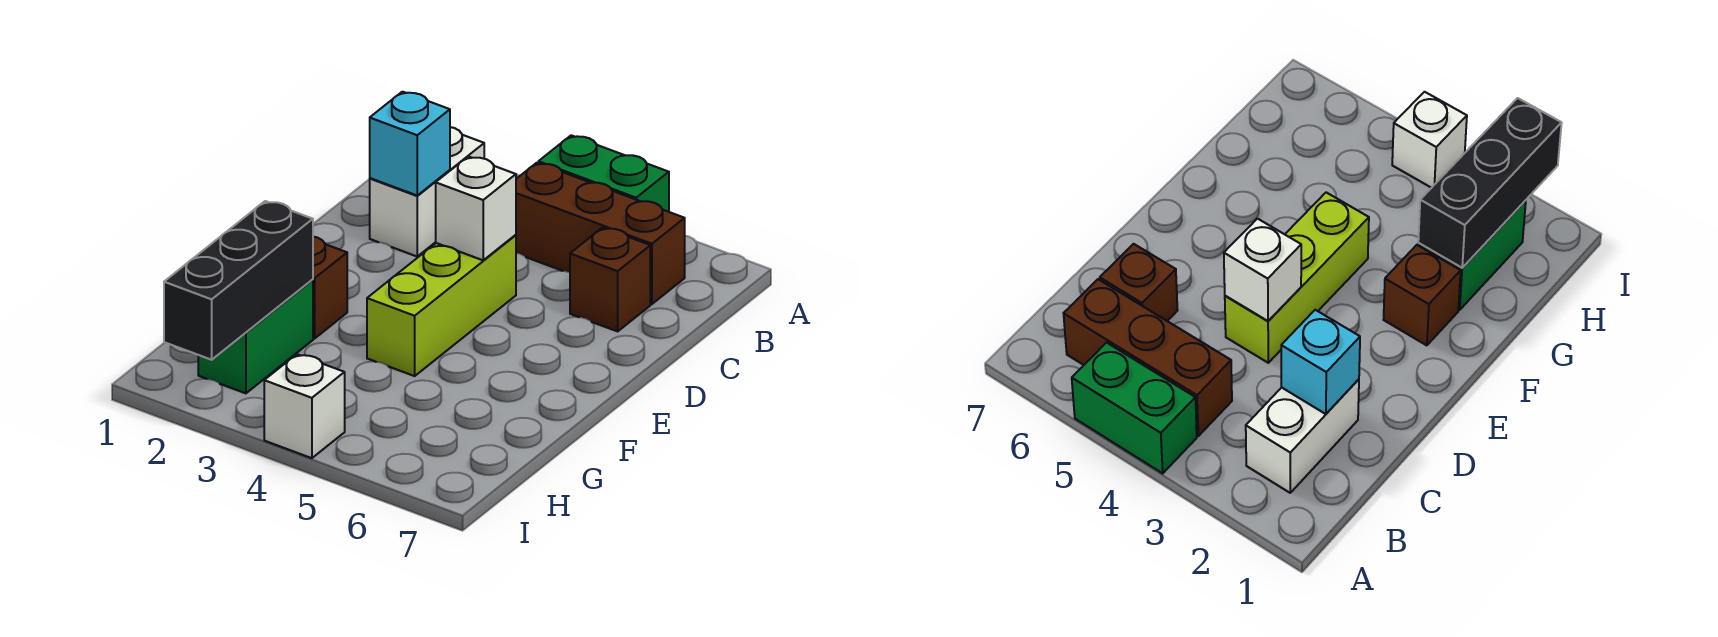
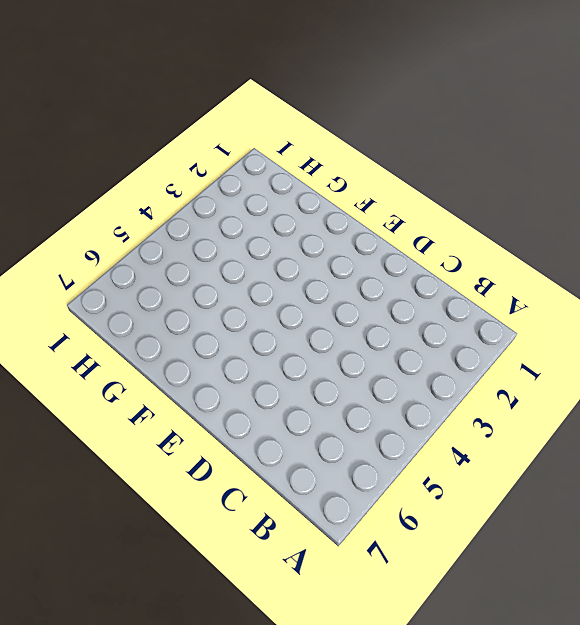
none -> green 1x2 brick [538,135,669,212]
none -> white 1x2 brick [370,127,484,256]

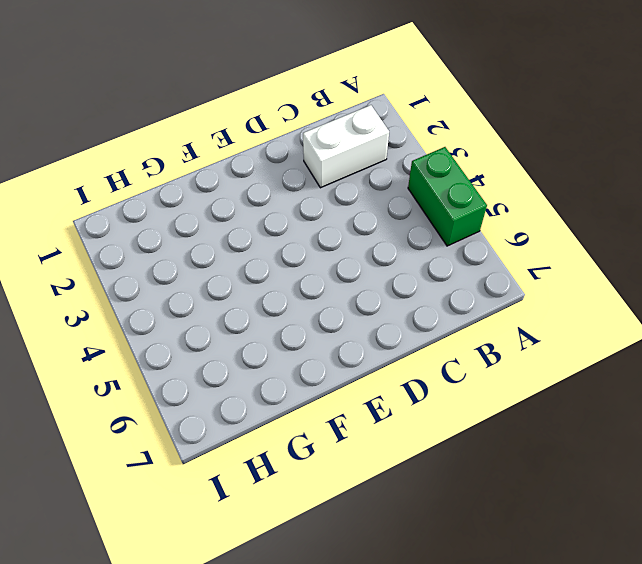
none -> brown 1x3 brick [516,163,685,304]
none -> brown 1x1 brick [570,228,650,331]

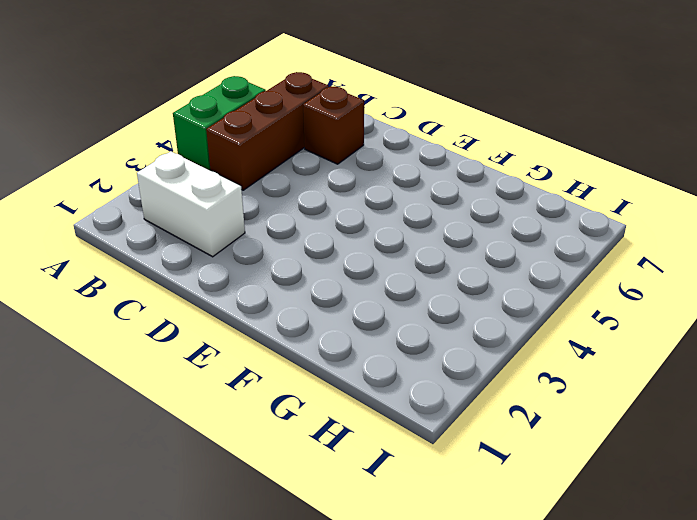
none -> lime 1x3 brick [367,235,516,376]
none -> brown 1x1 brick [313,237,347,339]

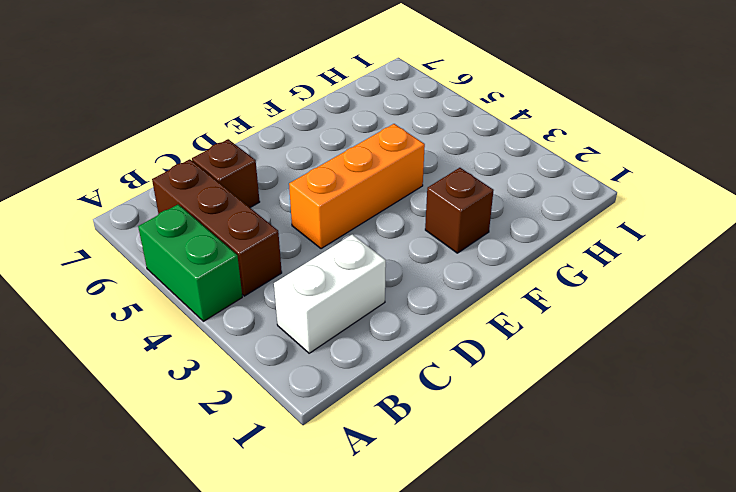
orange 1x3 brick [289,124,425,249] -> lime 1x3 brick [367,235,516,376]
none -> green 1x2 brick [198,280,313,393]
none -> white 1x1 brick [264,354,345,458]

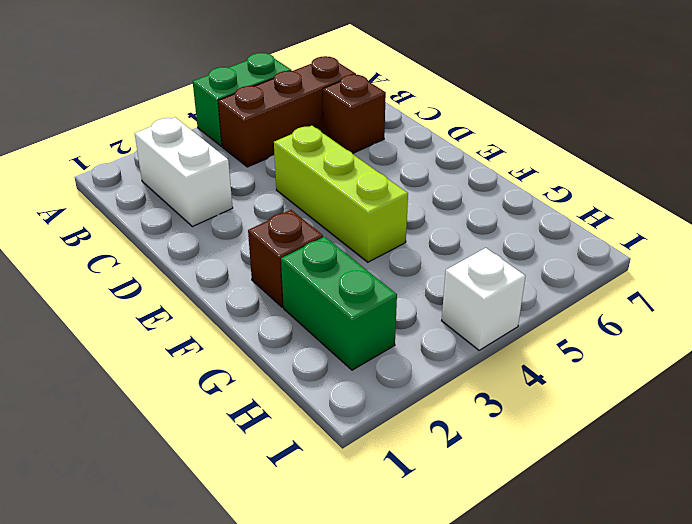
none -> cyan 1x1 brick [370,92,450,195]
none -> white 1x1 brick [436,156,516,260]

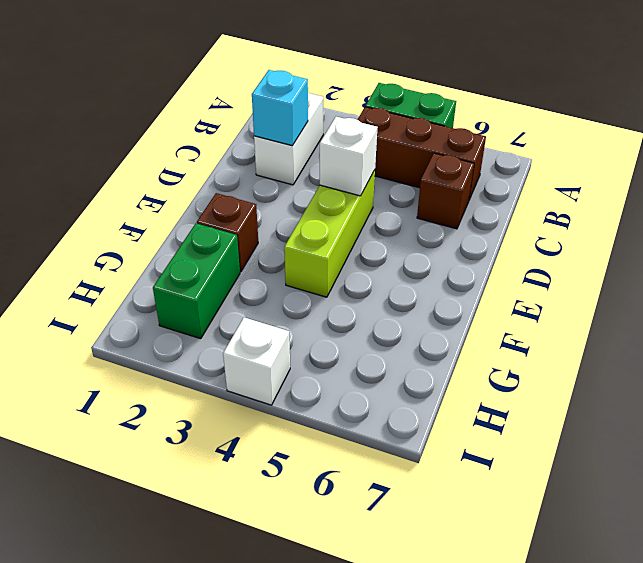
none -> black 1x3 brick [164,201,313,360]

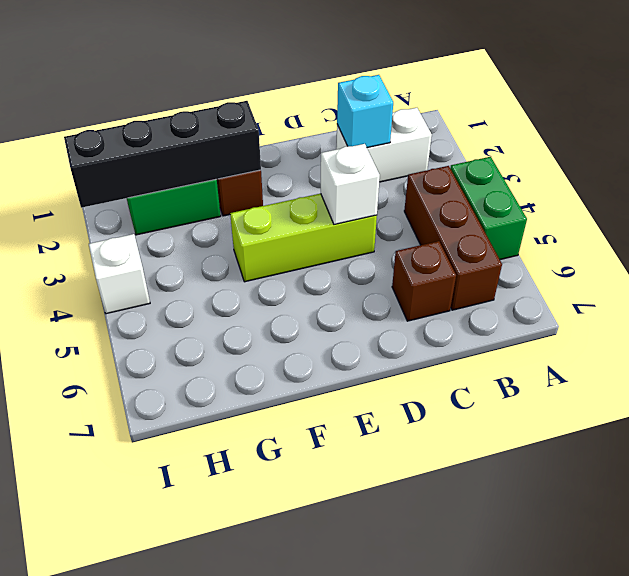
black 1x4 brick [64,101,261,208] -> black 1x3 brick [164,201,313,360]

